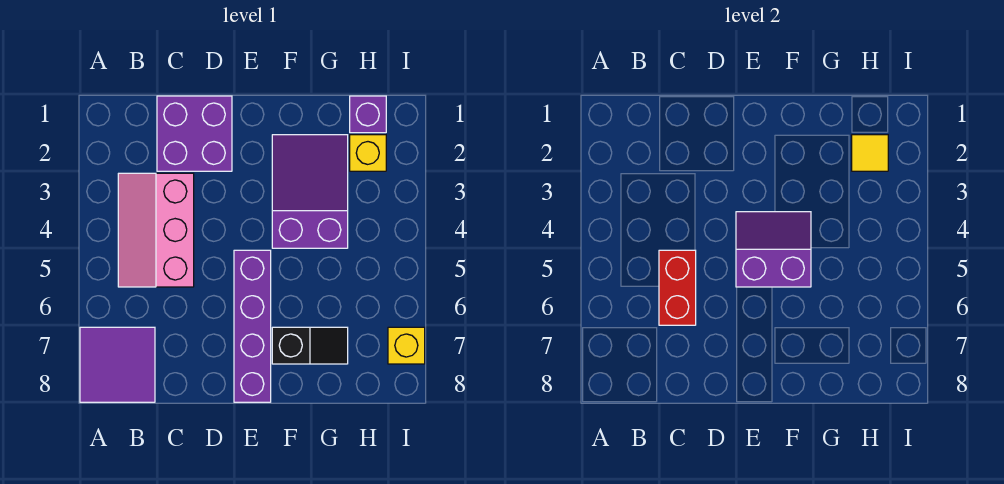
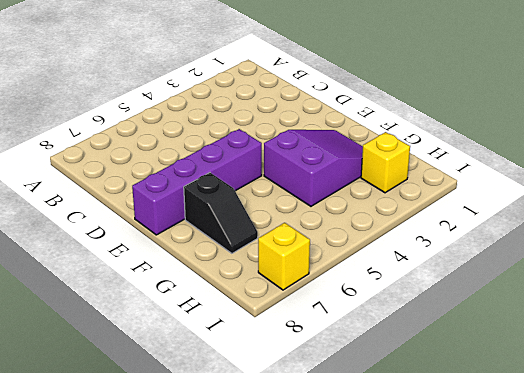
none -> purple 2x2 tile [80,327,155,402]
none -> pink 2x3 slope [118,173,194,287]
none -> purple 2x2 brick [157,96,232,171]

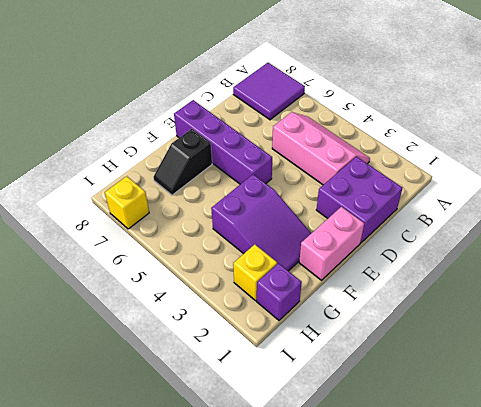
pink 1x2 brick [299,207,364,280] -> none
none -> red 1x2 brick [659,250,696,325]
none -> purple 2x2 slope [736,212,811,287]
none -> yellow 1x1 tile [852,135,888,171]

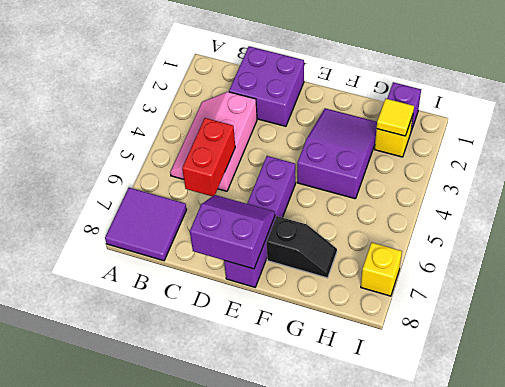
purple 2x2 slope [190,195,275,269] -> purple 2x2 slope moved to [736,212,811,287]

